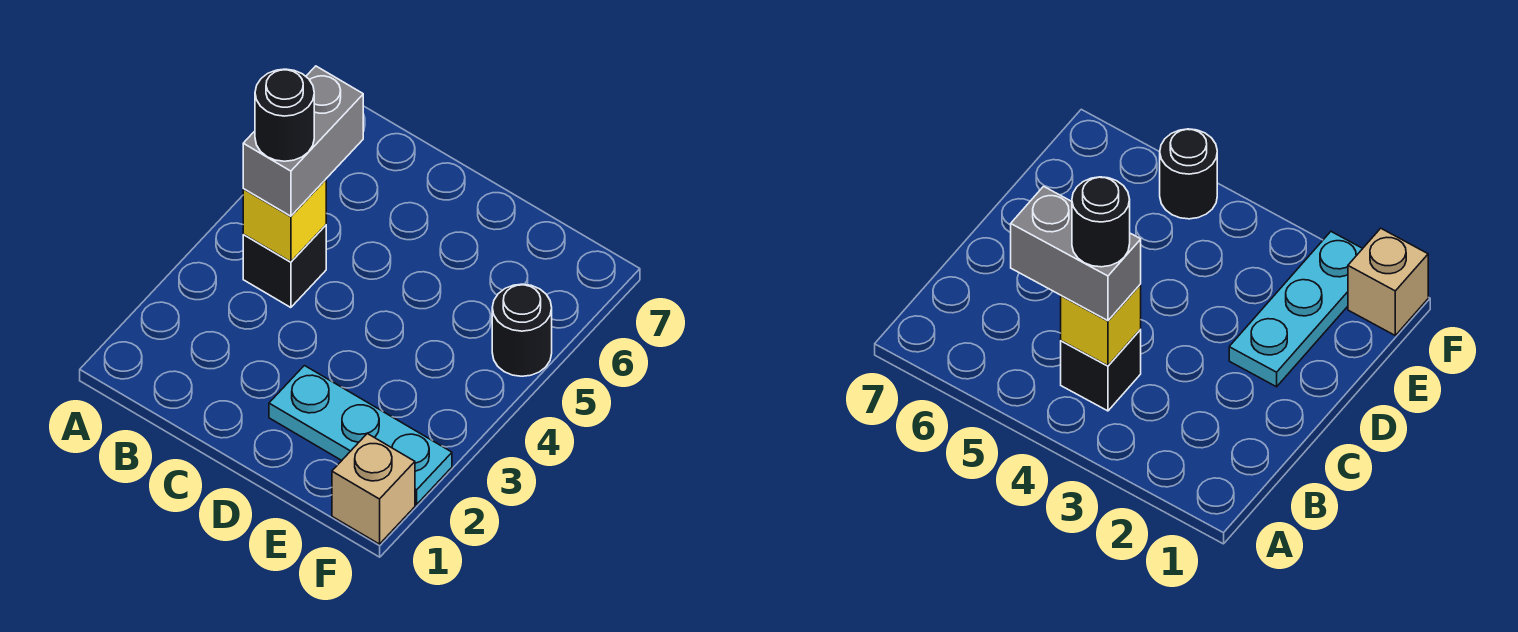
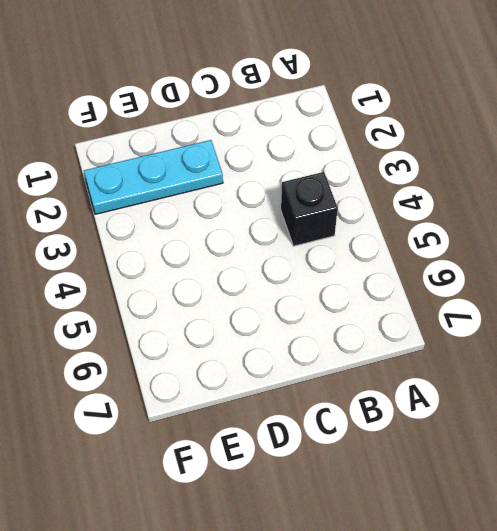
none -> tan 1x1 brick [332,434,415,544]
none -> black 1x1 round brick [492,284,552,376]

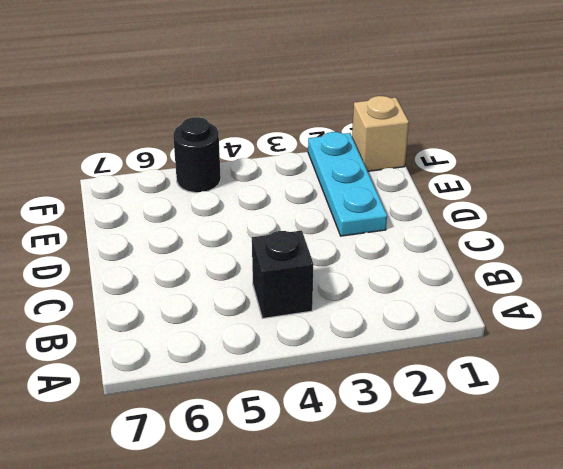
none -> yellow 1x1 brick [243,180,326,262]
none -> grey 1x2 brick [243,66,363,216]

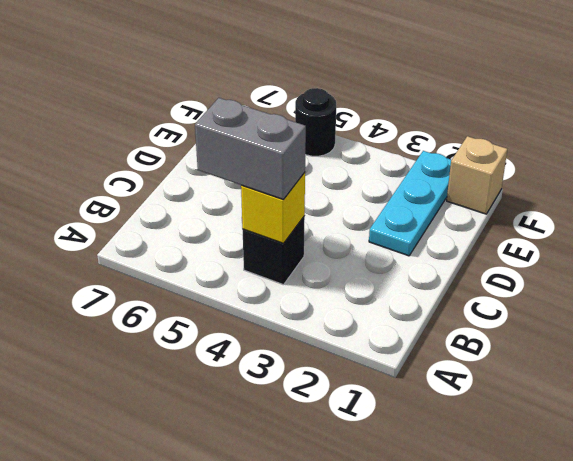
none -> black 1x1 round brick [255,69,314,161]

